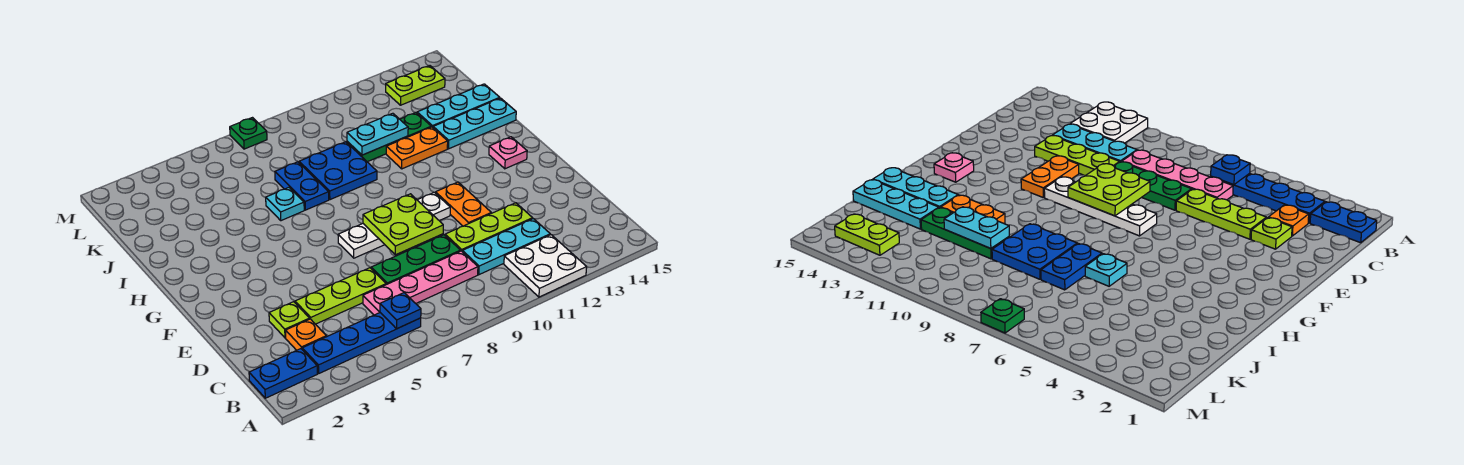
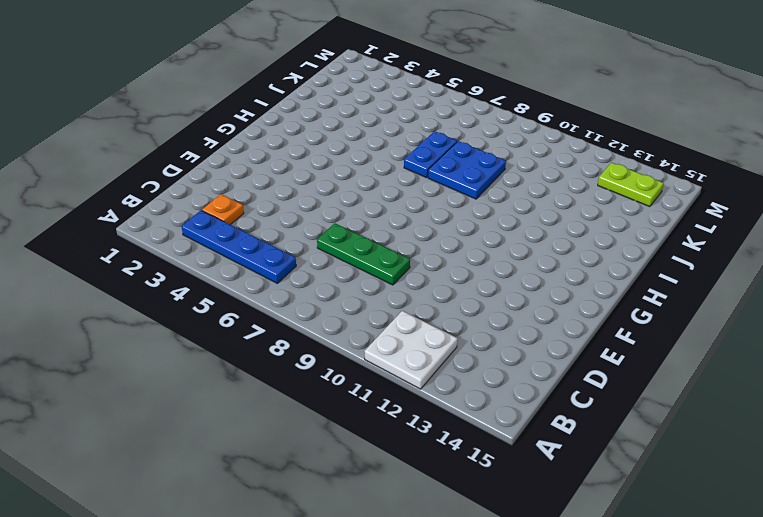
none -> blue 1x2 plate [249,349,317,398]
none -> pink 1x4 plate [363,251,478,315]
none -> cyan 1x3 plate [462,219,550,275]

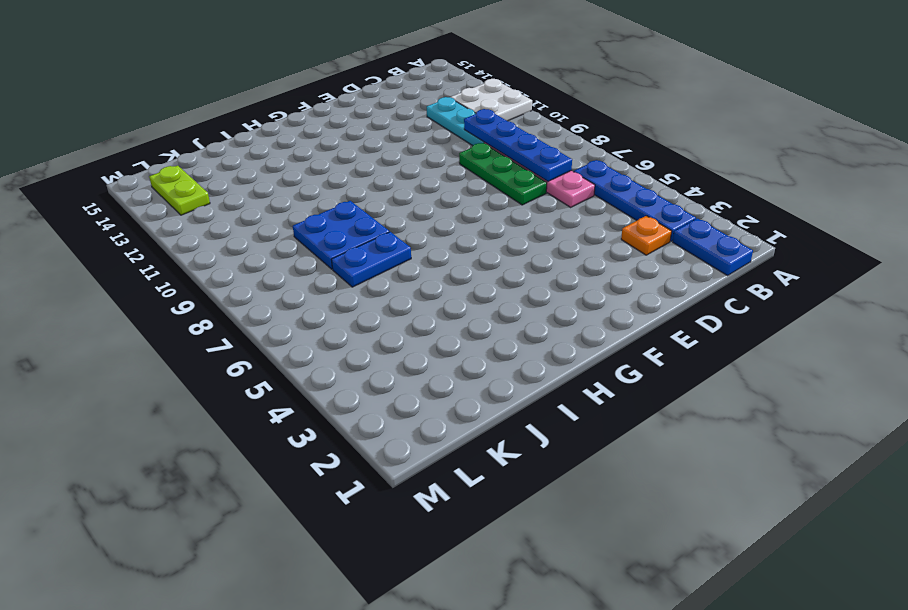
blue 1x4 plate [464,109,572,181] -> none
none -> lime 1x1 plate [269,302,310,338]
none -> lime 1x3 plate [295,268,386,324]
none -> lime 1x3 plate [445,203,533,251]

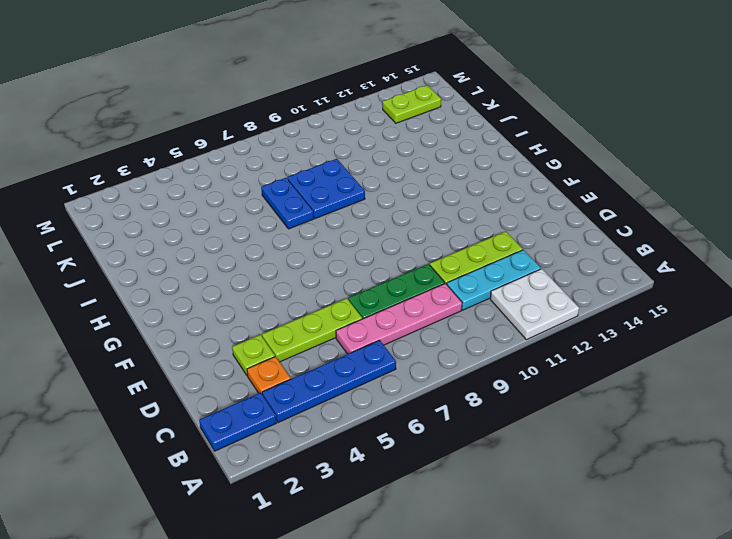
none -> orange 1x2 plate [436,182,491,226]
none -> white 1x4 plate [338,192,450,258]
none -> pink 1x1 plate [489,137,527,169]

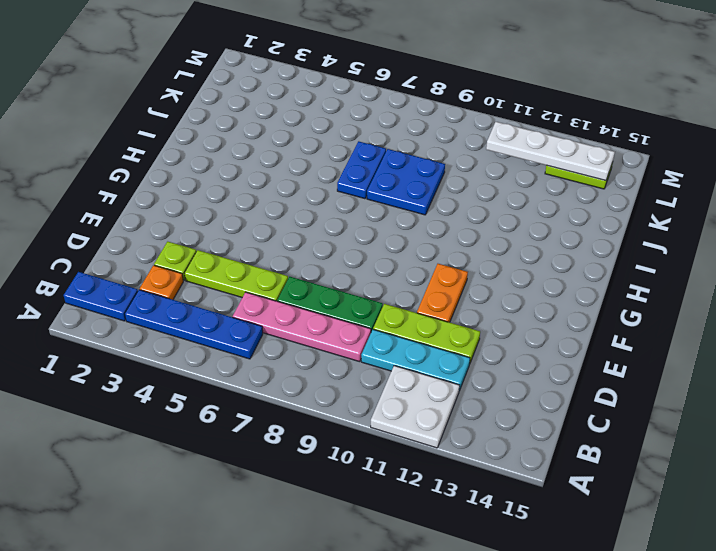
white 1x4 plate [486,122,615,181] -> white 1x4 plate moved to [338,192,450,258]
none -> pink 1x1 plate [489,137,527,169]
none -> cyan 1x1 plate [266,188,304,221]
none -> orange 1x2 plate [386,127,448,169]

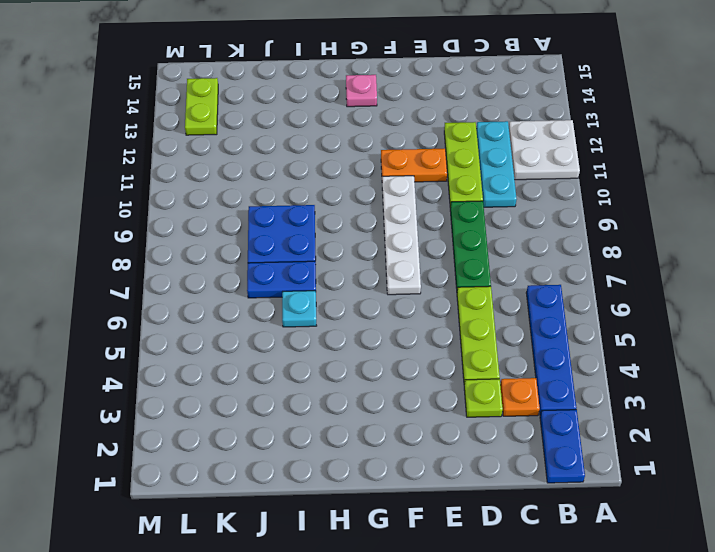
none -> pink 1x4 plate [363,251,478,315]
none -> orange 1x2 plate [386,127,448,169]
none -> cyan 1x3 plate [433,98,516,149]

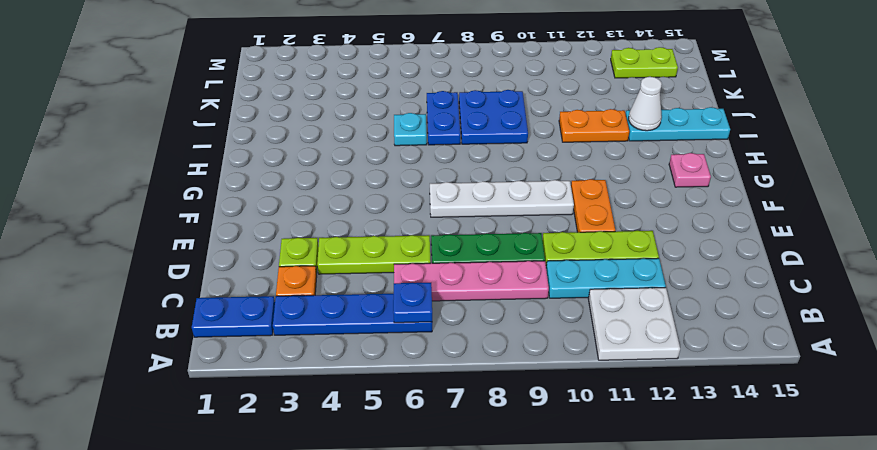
white 1x1 cone [629,77,662,131] -> none
none -> green 1x3 plate [347,113,431,162]
none -> cyan 1x3 plate [417,84,500,127]
none -> green 1x1 plate [230,118,267,149]

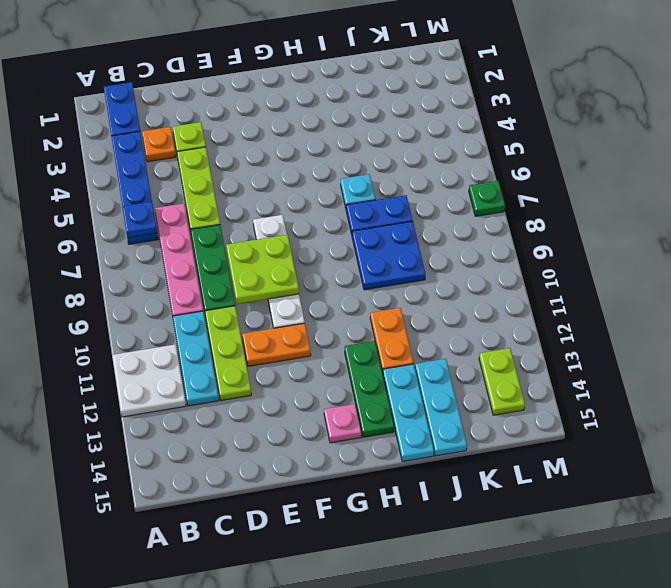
green 1x3 plate [345,341,394,437] -> green 1x3 plate moved to [347,113,431,162]
none -> cyan 1x2 plate [347,113,408,155]

